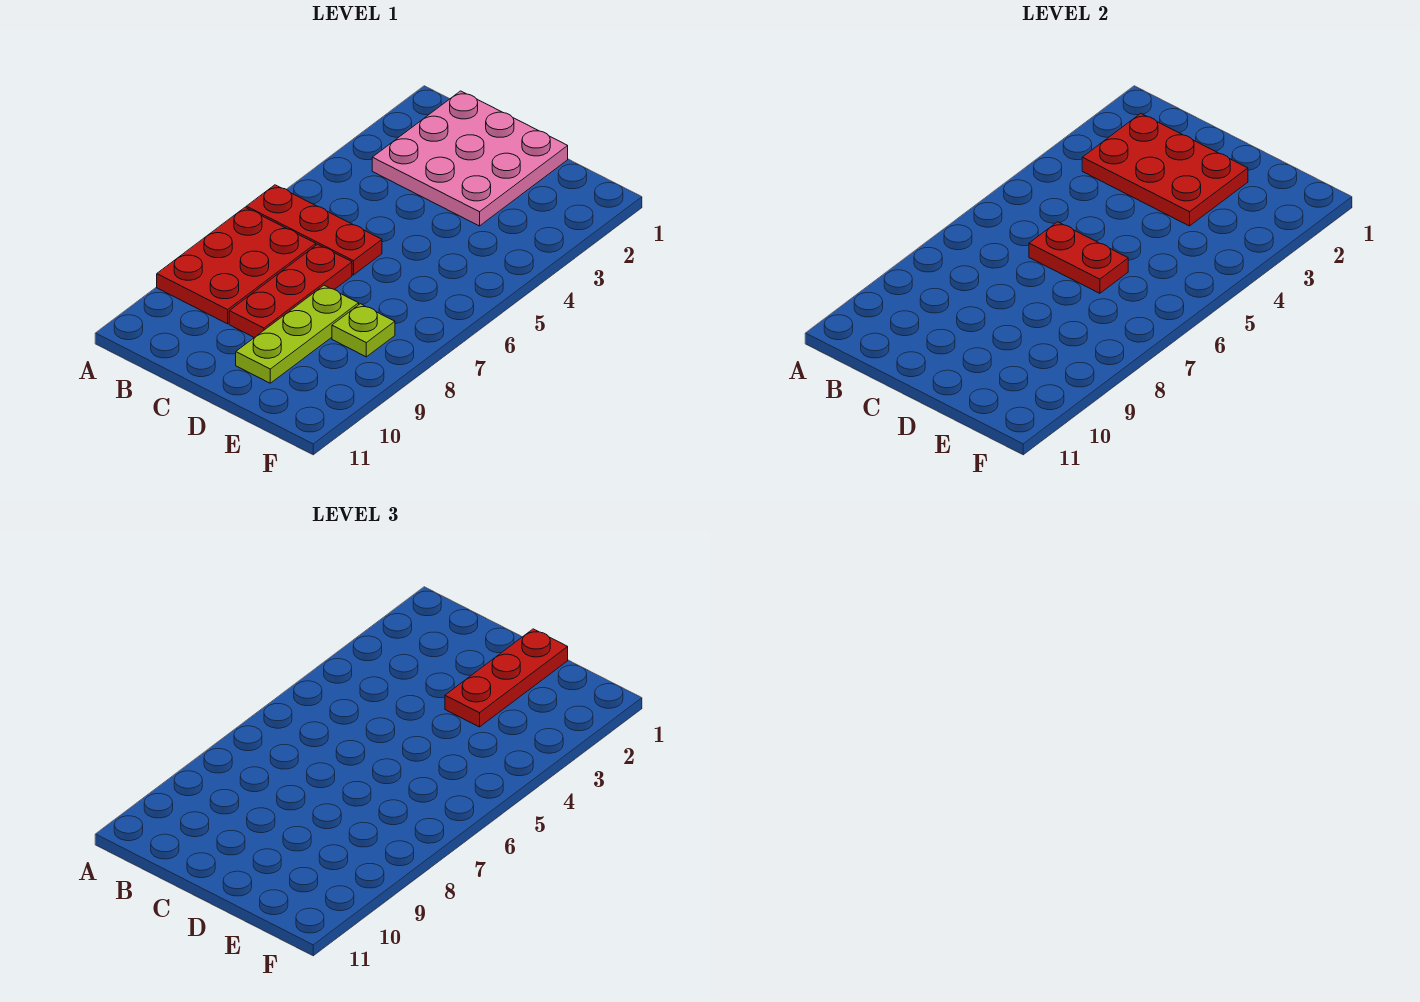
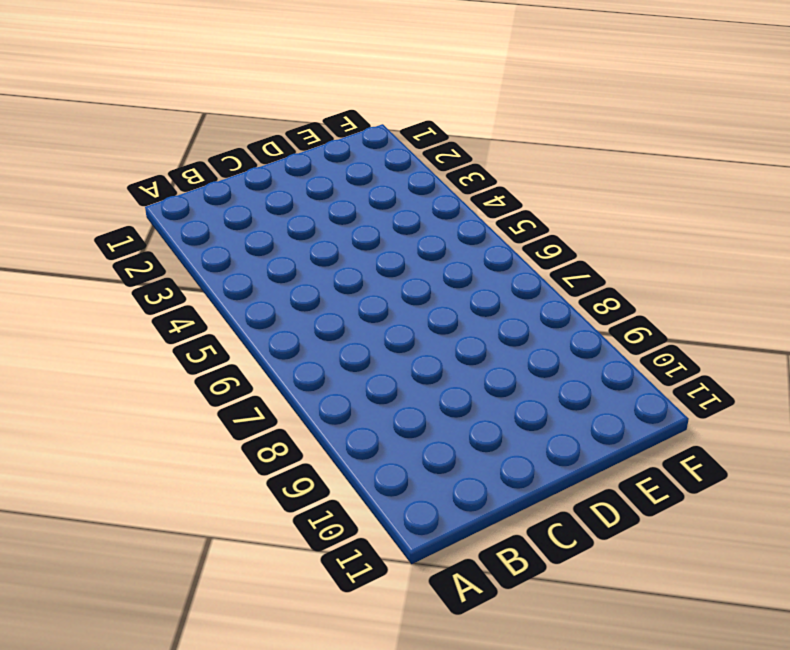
none -> red 1x3 plate [246,185,382,275]
none -> red 2x3 plate [157,207,316,324]

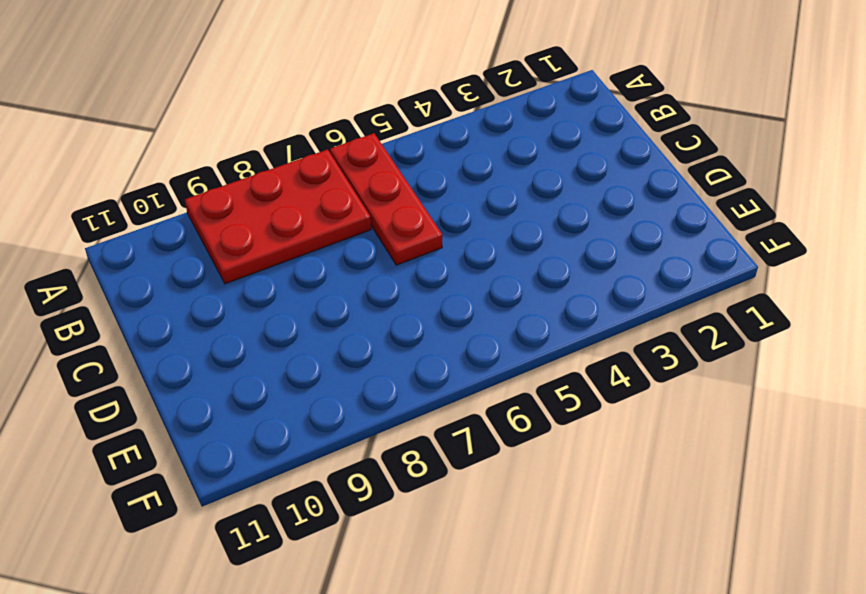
none -> pink 3x3 plate [372,91,568,226]
none -> red 1x3 plate [229,244,352,338]

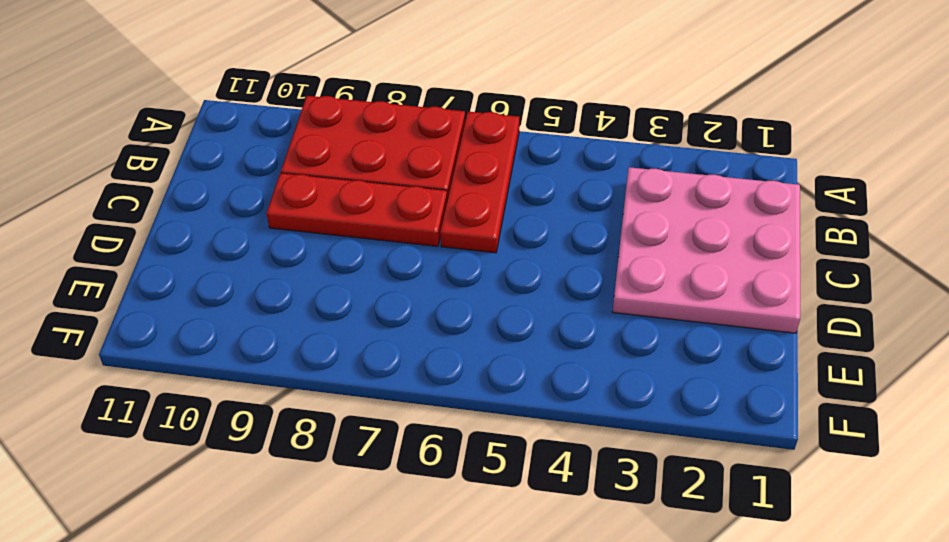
none -> lime 1x3 plate [236,285,359,383]
none -> lime 1x1 plate [332,304,395,357]

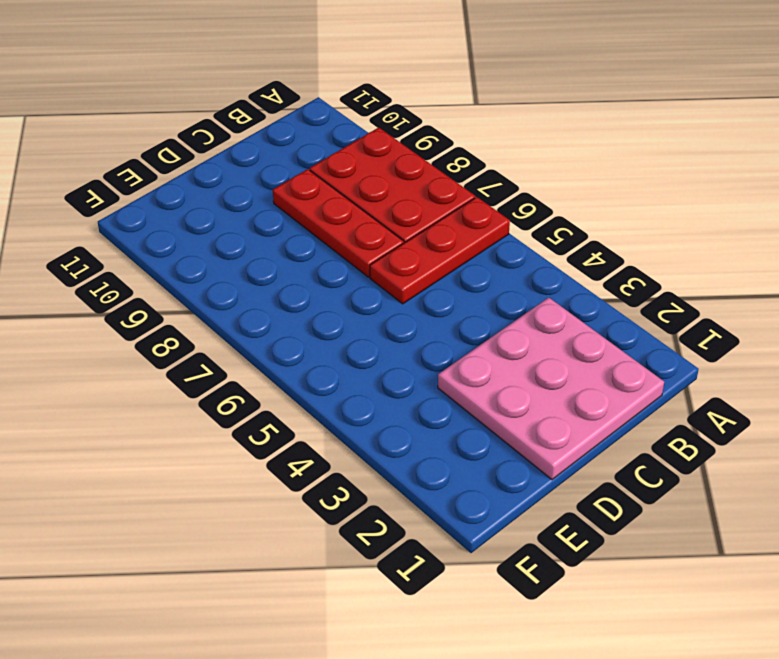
none -> lime 1x3 plate [236,285,359,383]
none -> lime 1x1 plate [332,304,395,357]

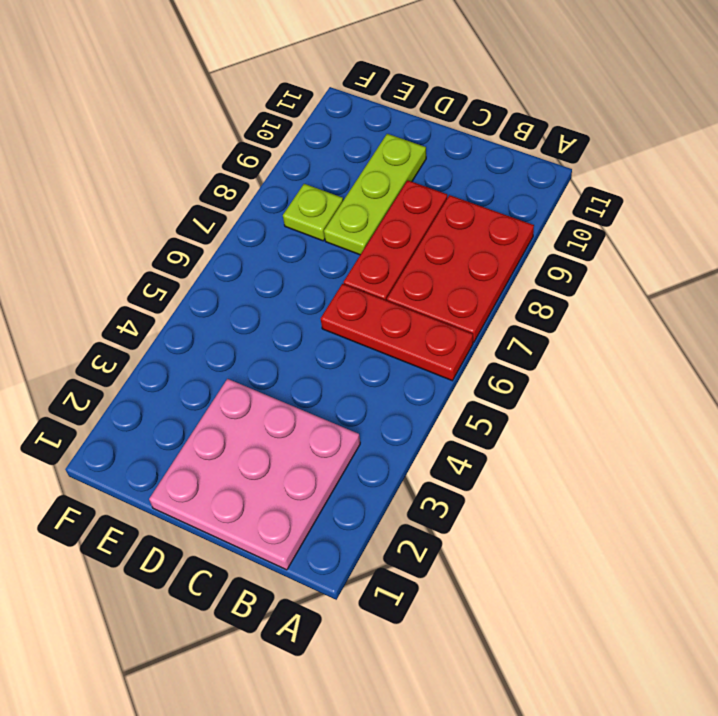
none -> red 2x3 plate [1082,113,1248,226]
none -> red 1x2 plate [1029,222,1128,293]

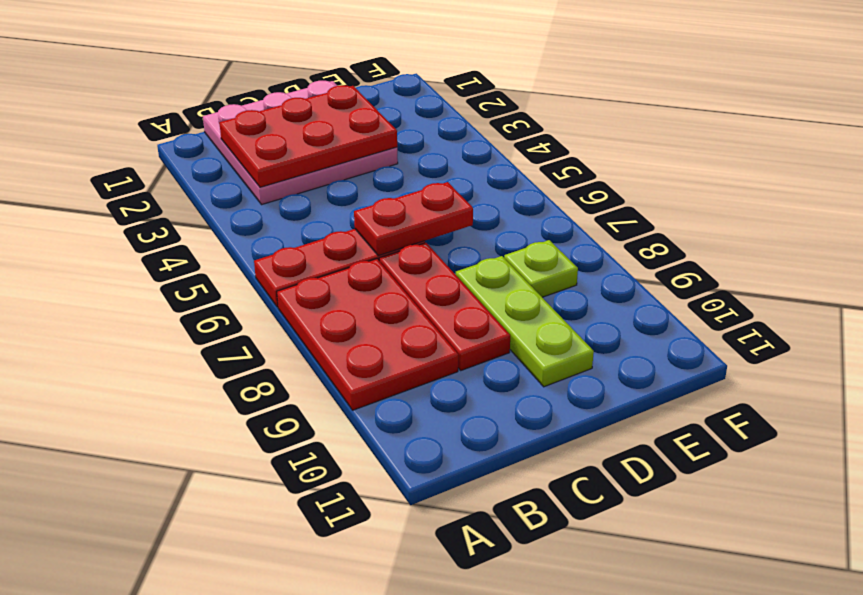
none -> red 1x3 plate [445,629,568,727]

